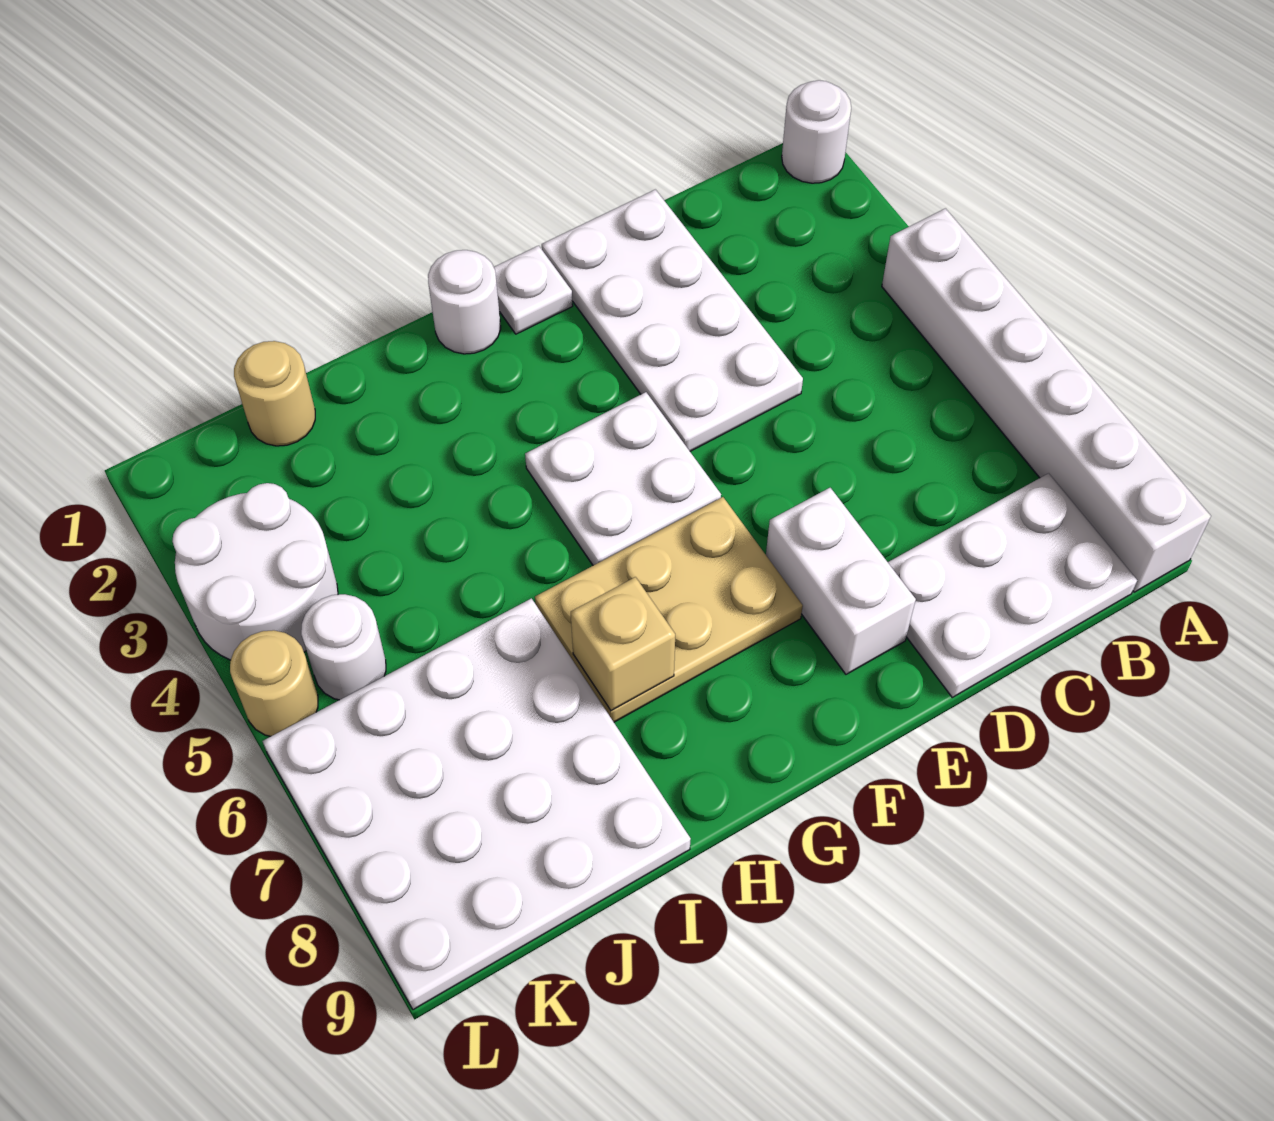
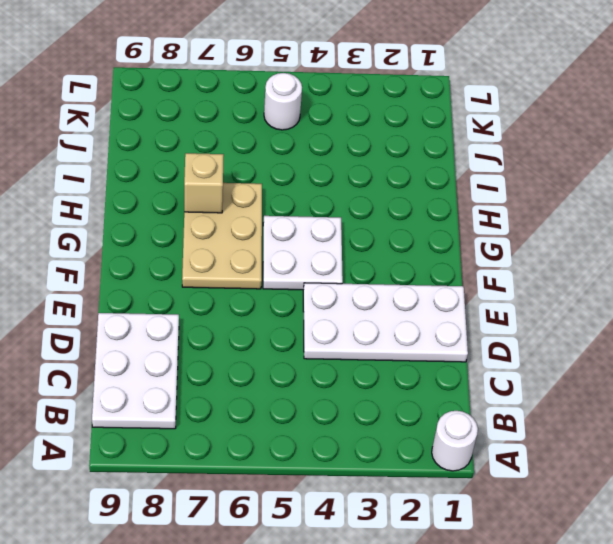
none -> white 1x6 brick [882,208,1211,592]
none -> white 1x2 brick [766,488,916,674]
none -> white 1x1 plate [494,246,573,334]

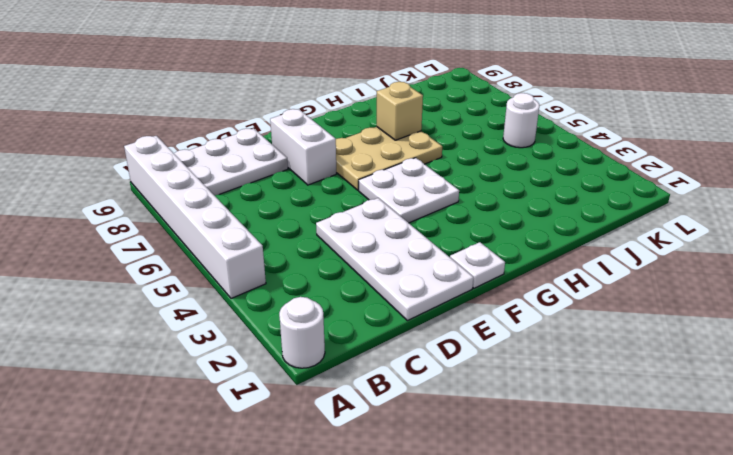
none -> white 1x1 round brick [428,250,501,354]
none -> white 4x4 plate [263,598,691,1010]
none -> tan 1x1 round brick [234,341,315,446]

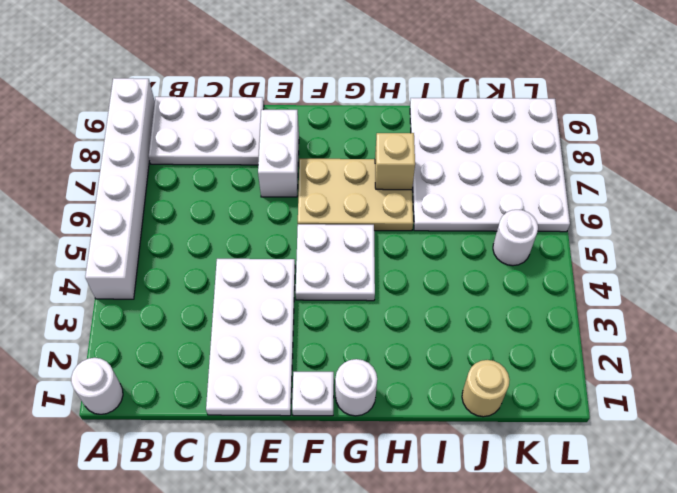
none -> white 2x2 round brick [172,483,338,660]
none -> tan 1x1 round brick [230,630,318,736]

